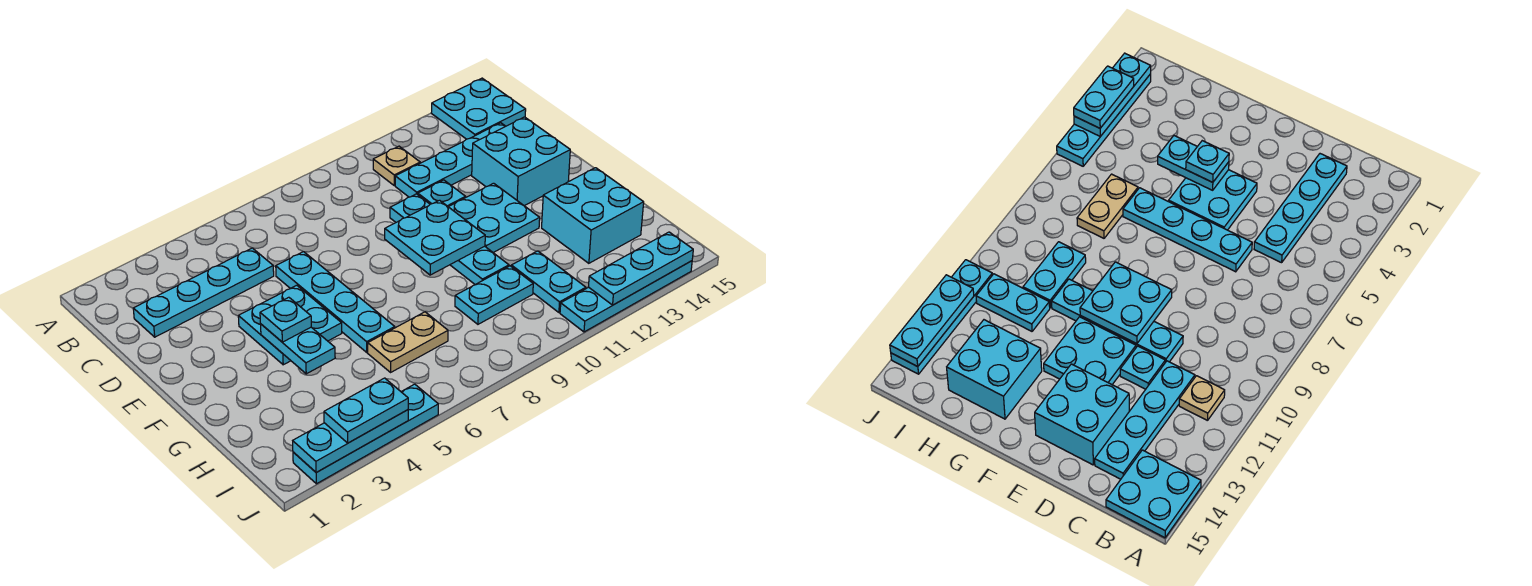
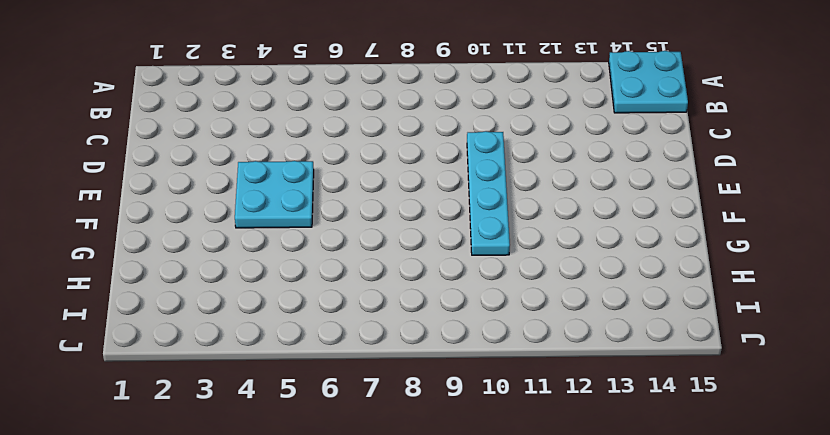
none -> tan 1x1 plate [373,146,420,185]
none -> cyan 1x4 plate [133,248,274,337]
none -> cyan 1x4 plate [395,123,505,197]

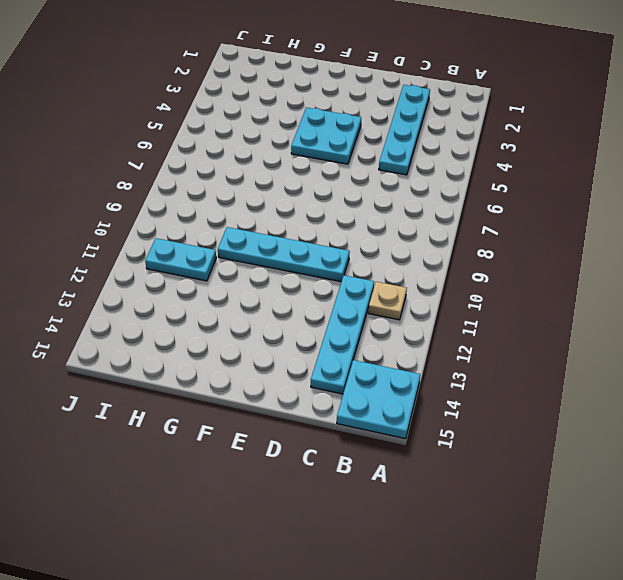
none -> cyan 1x4 plate [276,252,395,352]
none -> cyan 1x1 plate [418,180,466,207]
none -> cyan 2x2 brick [472,117,570,206]

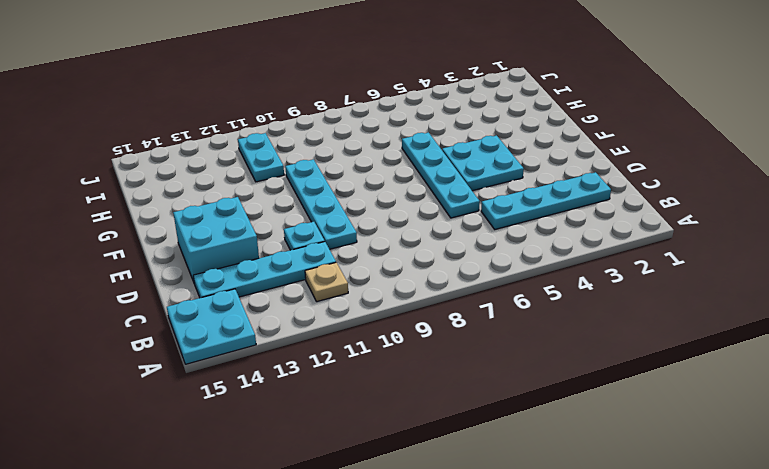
none -> cyan 2x2 plate [449,183,540,252]
none -> cyan 2x2 brick [542,168,644,263]
none -> tan 1x2 plate [368,312,448,372]

